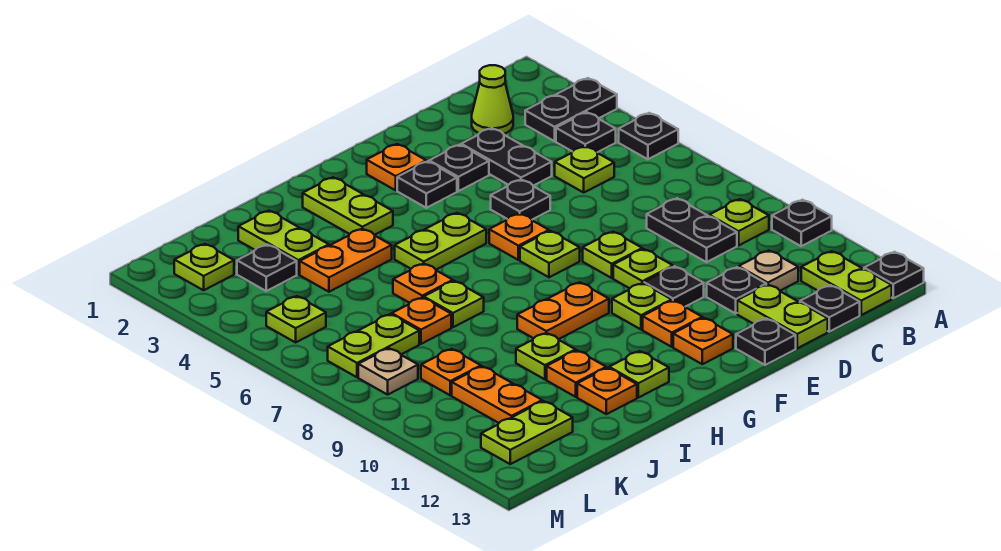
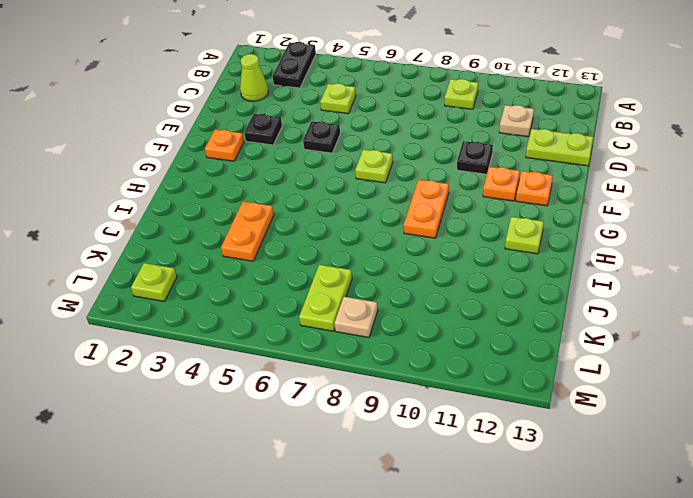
none -> black 1x1 plate [619,113,678,159]
none -> black 1x1 plate [772,200,832,246]
none -> black 1x1 plate [864,252,924,298]
none -> black 1x1 plate [556,112,616,152]

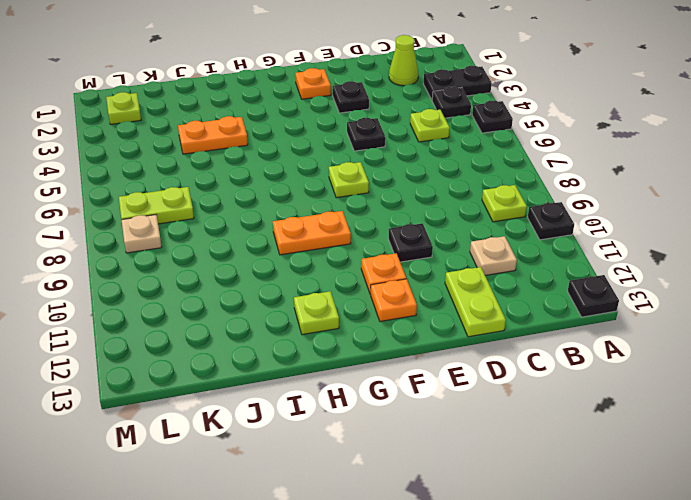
none -> lime 1x2 plate [801,251,892,315]
none -> black 1x2 plate [647,198,737,262]
none -> black 1x1 plate [800,285,860,332]
none -> black 1x2 plate [461,128,552,186]

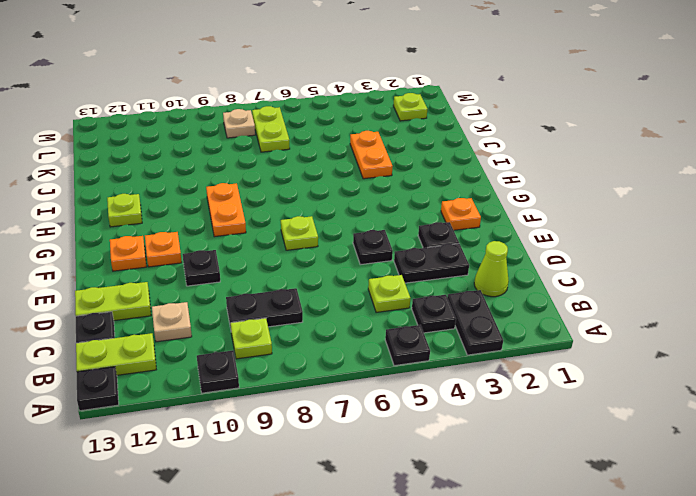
none -> black 1x1 plate [707,267,766,313]
none -> lime 1x1 plate [583,232,642,278]
none -> lime 1x1 plate [613,249,673,288]
none -> black 1x1 plate [736,319,796,365]

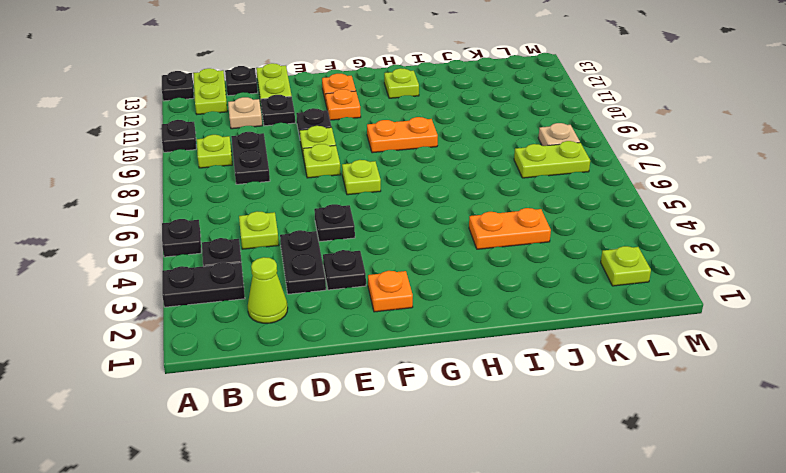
none -> black 1x1 plate [736,319,796,365]
none -> black 1x1 plate [397,161,457,208]
none -> orange 1x1 plate [489,213,549,260]
none -> lime 1x1 plate [612,283,672,330]

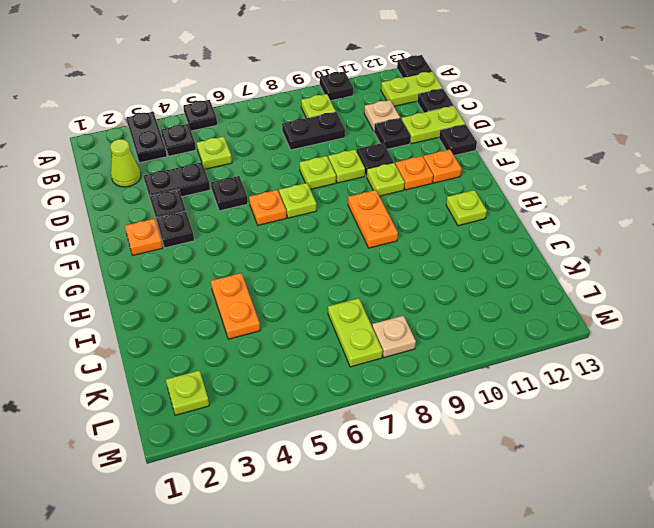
none -> lime 1x2 plate [395,213,486,269]
none -> lime 1x2 plate [303,177,393,235]
none -> orange 1x1 plate [393,263,453,303]
none -> lime 1x1 plate [424,281,484,327]

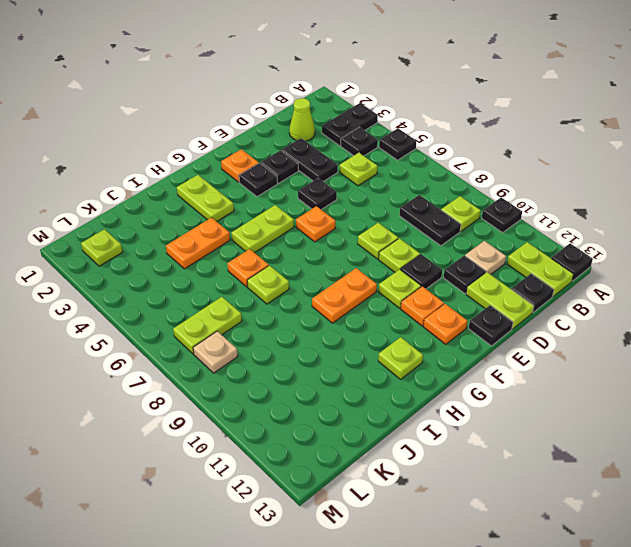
none -> lime 1x1 plate [520,231,580,277]
none -> lime 1x1 plate [516,333,576,379]
none -> orange 1x1 plate [547,350,606,397]
none -> orange 1x1 plate [577,368,637,414]

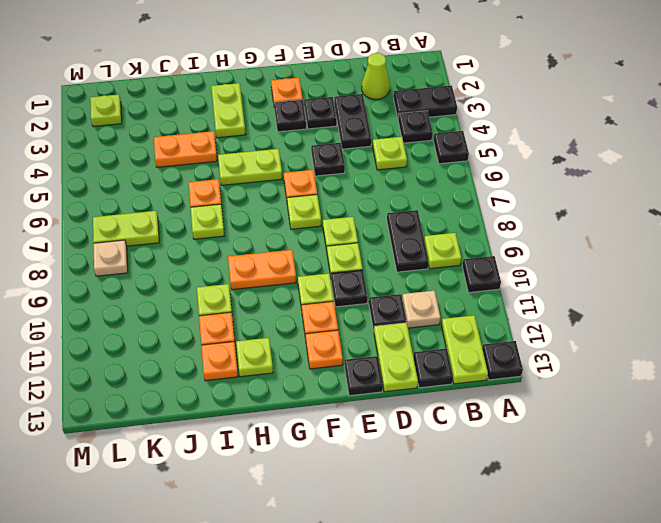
none -> lime 1x2 plate [238,211,329,274]
none -> orange 1x1 plate [392,297,451,344]
none -> black 1x1 plate [237,245,297,291]
none -> orange 1x1 plate [421,349,481,395]

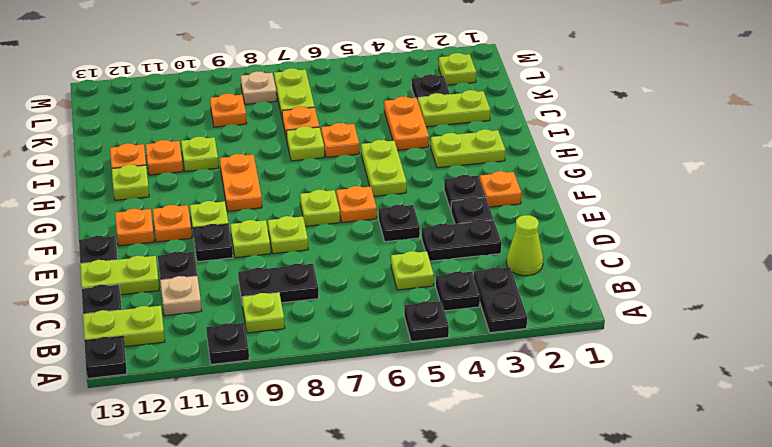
none -> orange 1x2 plate [452,366,542,423]
none -> lime 1x2 plate [481,401,573,464]
none -> lime 1x1 plate [266,296,326,342]

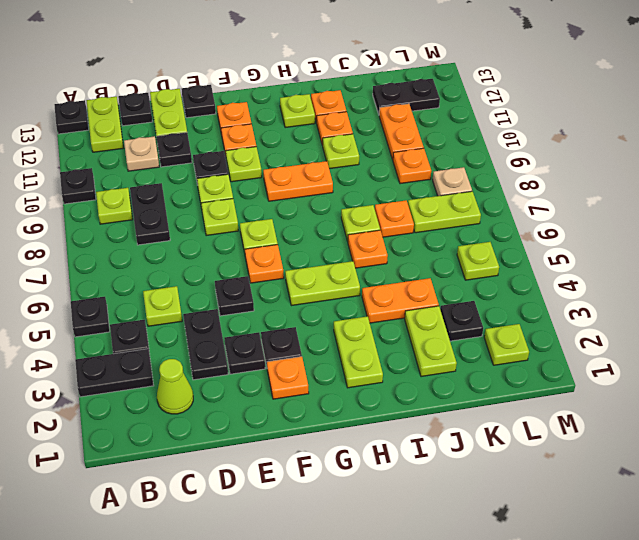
black 1x2 plate [373,79,440,114] -> lime 1x2 plate [481,401,573,464]

